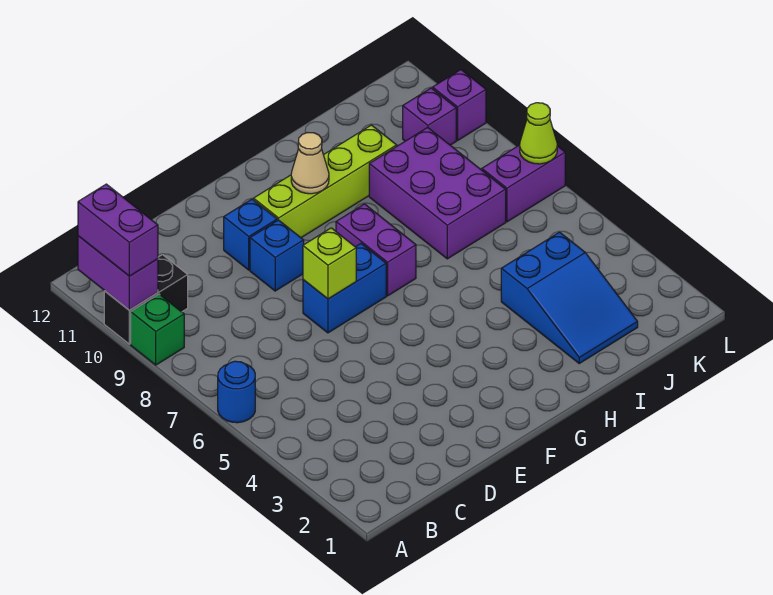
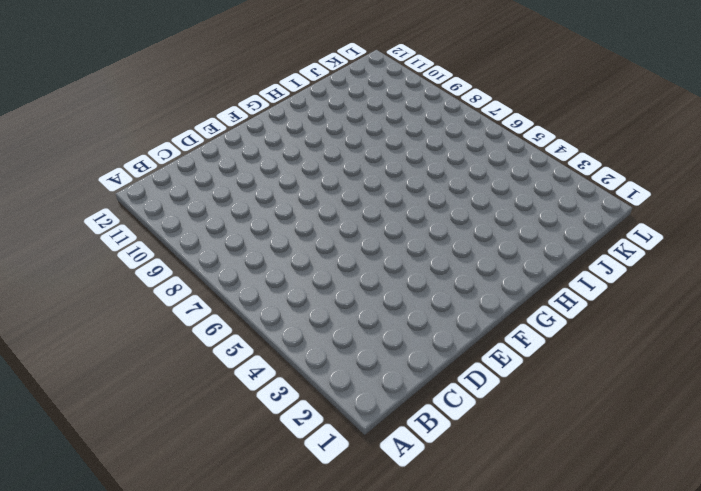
none -> blue 1x1 round brick [218,361,255,423]
none -> green 1x1 brick [131,294,184,365]
none -> black 1x2 brick [104,255,188,344]

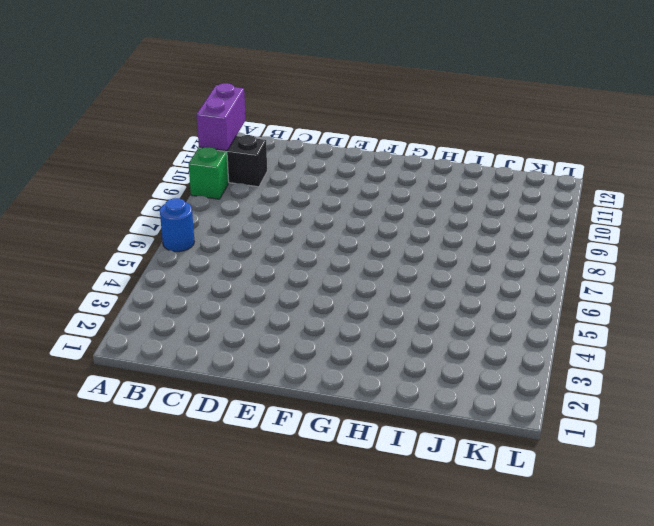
none -> blue 1x2 brick [303,244,386,333]
none -> blue 1x1 brick [250,220,304,291]
none -> blue 1x1 brick [224,199,277,270]

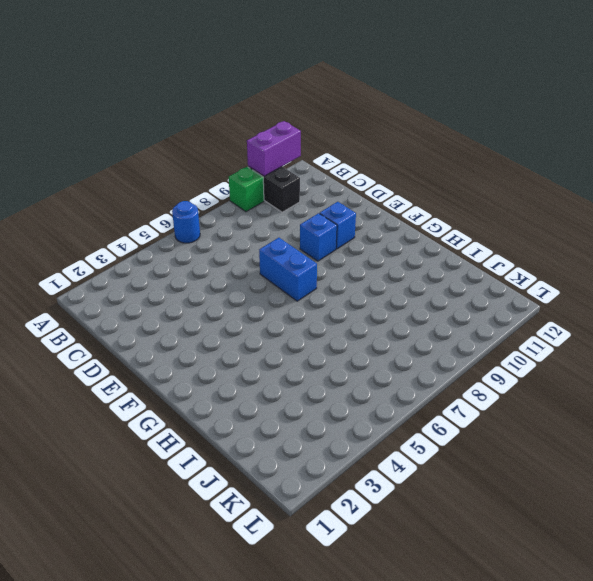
none -> lime 1x4 brick [254,125,397,238]
none -> purple 1x2 brick [336,204,416,296]
none -> blue 2x3 slope [501,232,638,363]

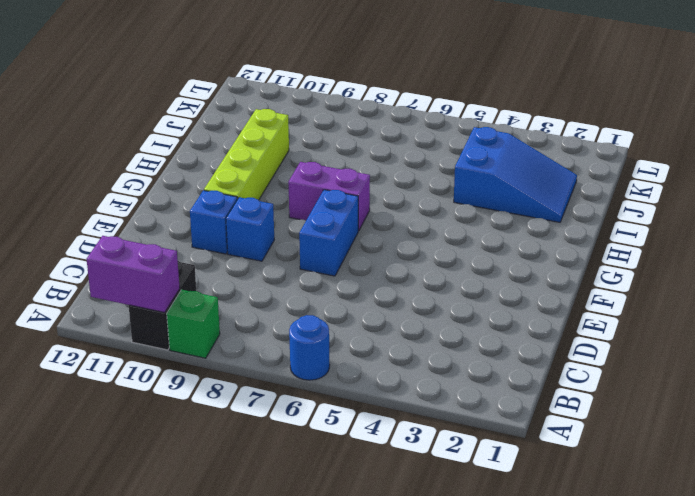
none -> purple 2x3 brick [369,127,506,259]
none -> purple 1x2 brick [482,145,565,222]
none -> purple 1x1 brick [403,88,456,145]

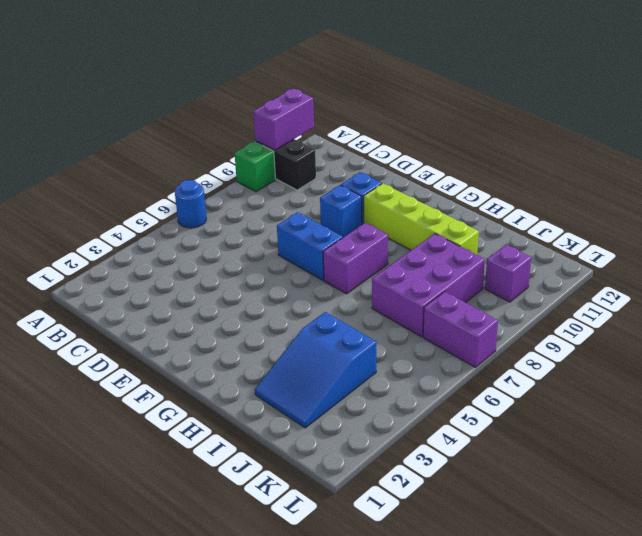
none -> purple 1x1 brick [433,70,486,140]
none -> lime 1x1 brick [303,228,356,299]
none -> tan 1x1 cone [291,133,329,194]

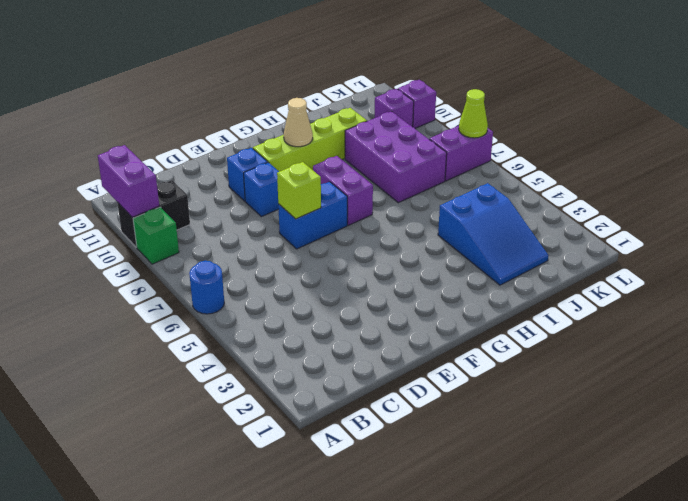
none -> purple 1x2 brick [78,184,158,276]

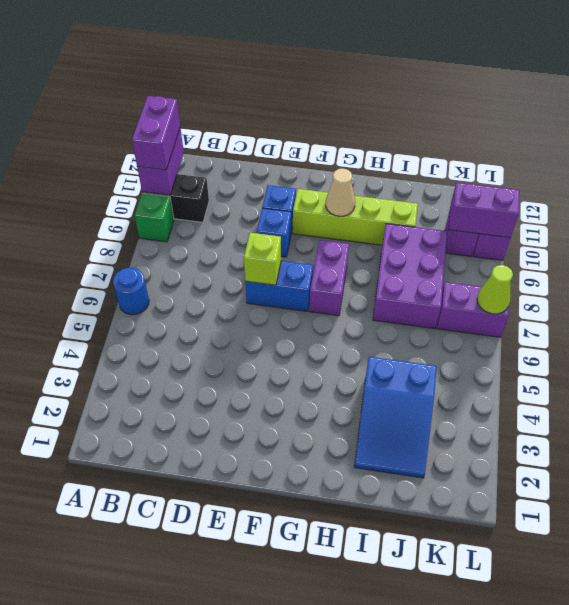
purple 1x2 brick [449,182,519,238] -> none

